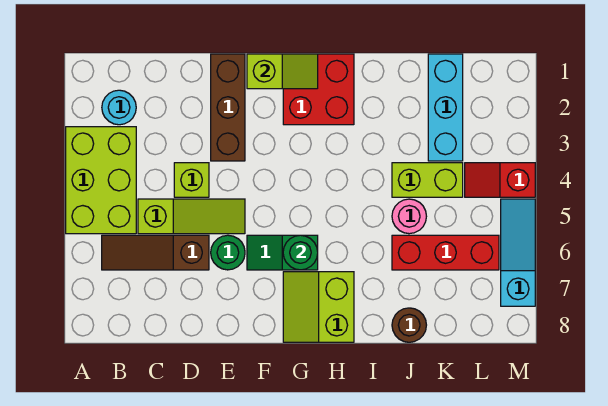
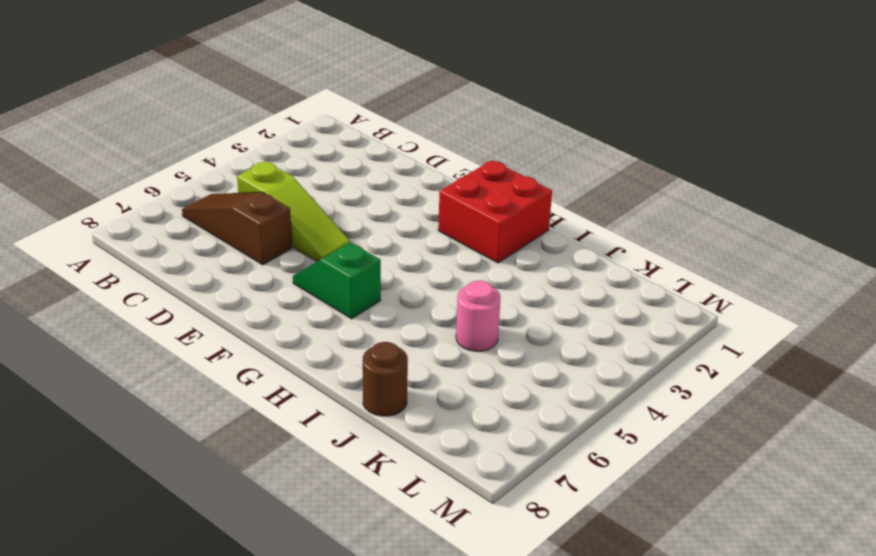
none -> lime 2x3 brick [66,127,136,234]
none -> cyan 1x1 round brick [102,90,136,125]
none -> lime 1x1 brick [174,163,209,197]

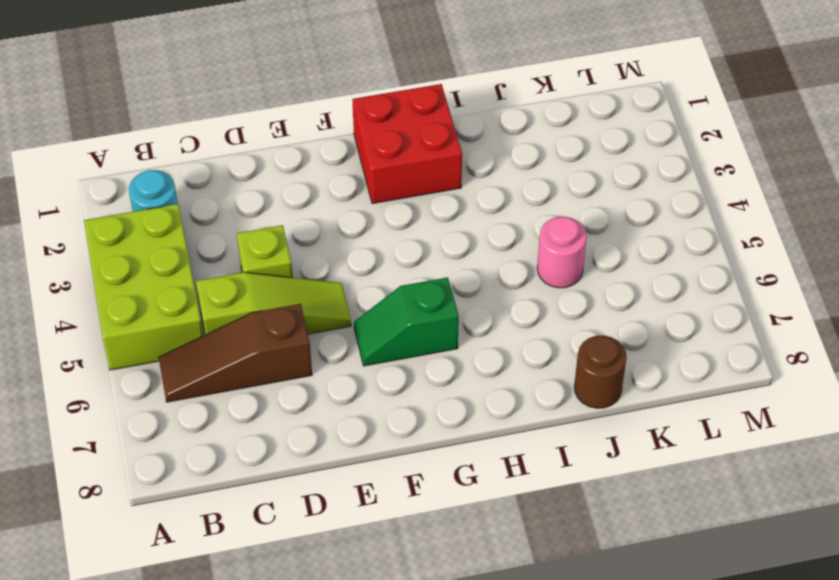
none -> brown 1x3 brick [211,54,245,161]
none -> green 1x1 round brick [211,235,245,270]
none -> lime 2x2 slope [283,272,354,342]

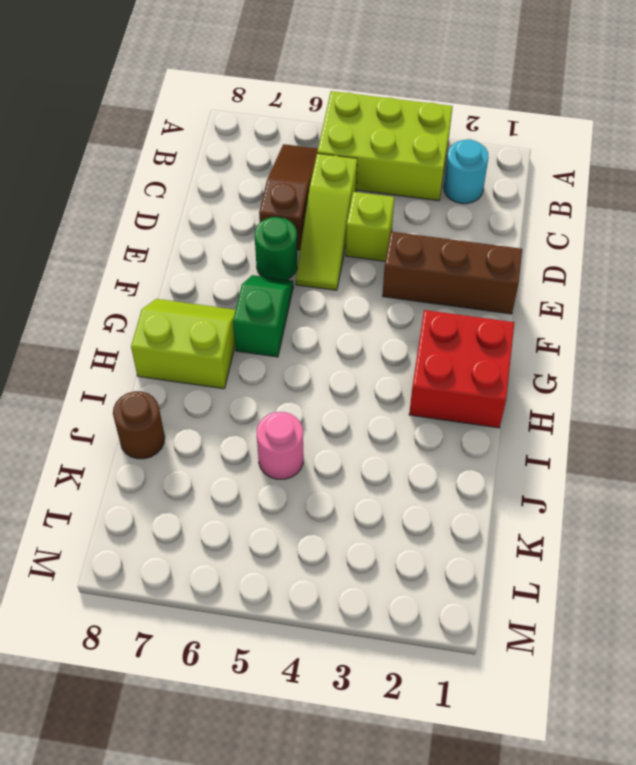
none -> lime 1x2 brick [392,163,463,197]
none -> red 1x3 brick [392,235,499,270]
none -> cyan 1x3 brick [428,54,463,161]

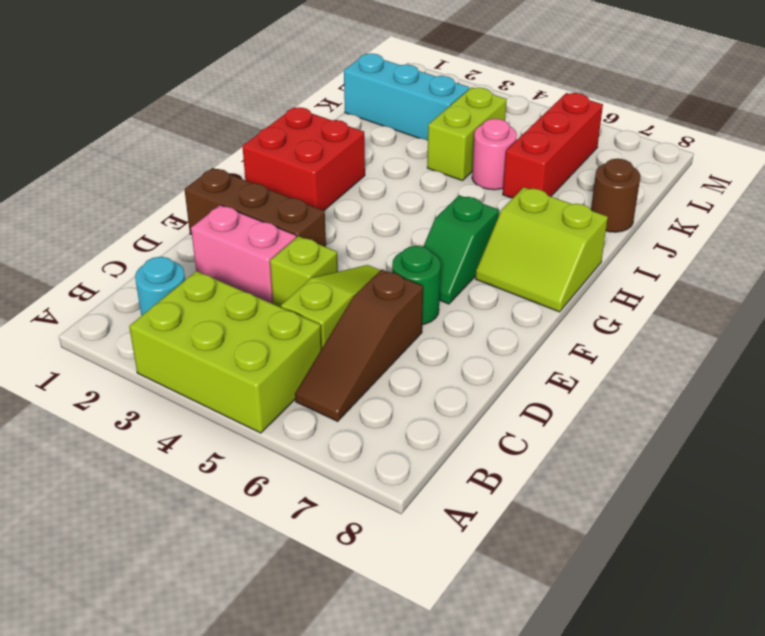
pink 1x2 brick [191,205,296,304] -> none
none -> red 1x2 slope [465,163,535,197]
none -> cyan 1x3 slope [501,199,535,306]
none -> lime 1x2 slope [247,54,318,89]

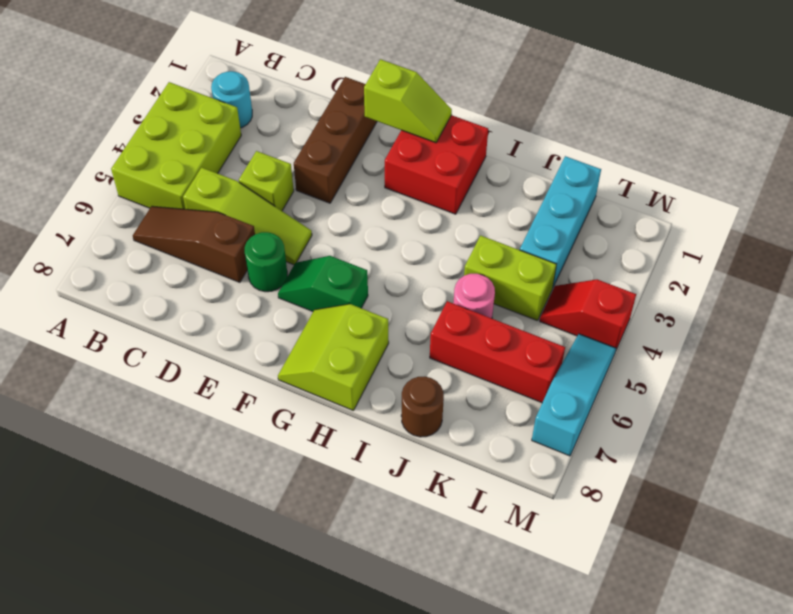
none -> green 1x1 round brick [283,235,318,270]

